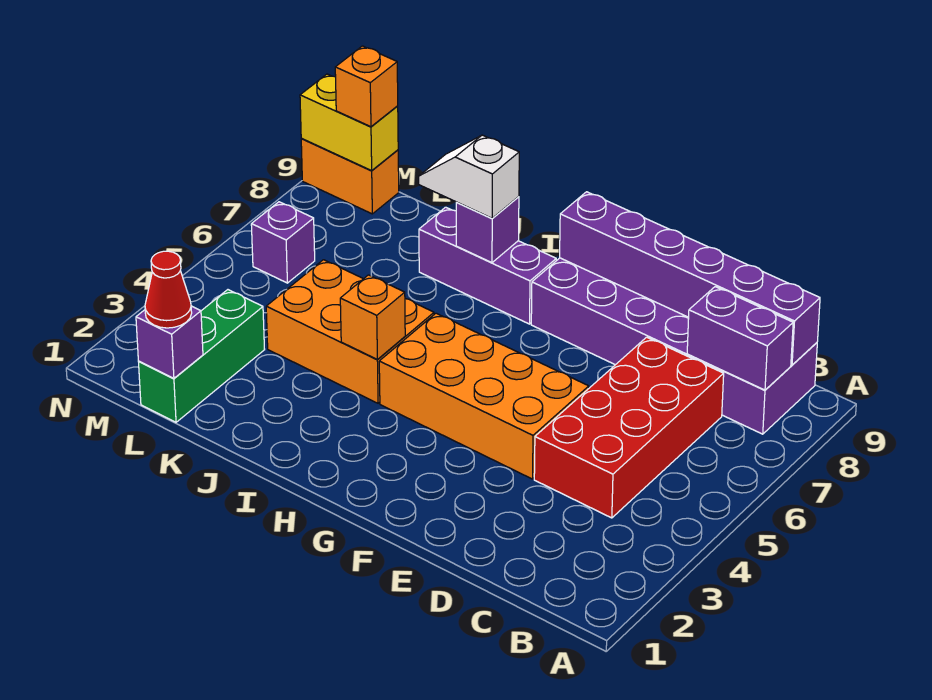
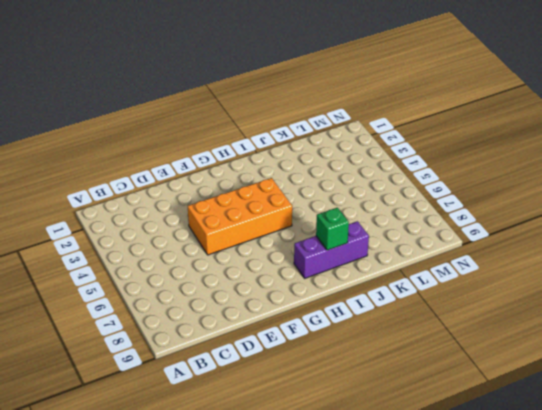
green 1x1 brick [316,208,349,250] -> purple 1x1 brick [456,197,519,263]
none -> purple 2x6 brick [531,258,817,434]
none -> red 2x4 brick [534,337,724,518]
none -> orange 2x3 brick [266,260,434,403]

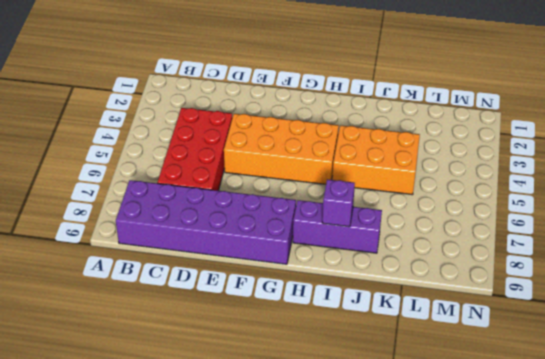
none -> green 1x3 brick [139,290,265,422]
none -> purple 1x1 brick [251,202,315,283]
none -> orange 1x2 brick [301,138,399,214]

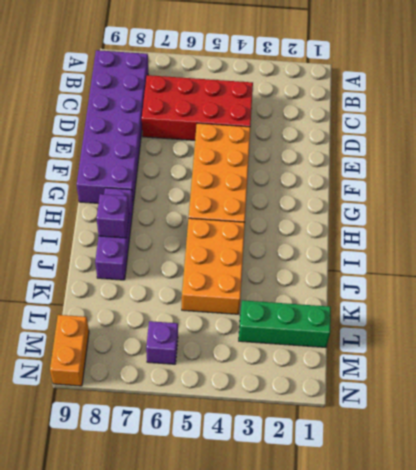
none -> purple 1x2 brick [687,287,793,390]
none -> purple 1x6 brick [560,192,820,365]
none -> orange 1x1 brick [340,275,405,360]

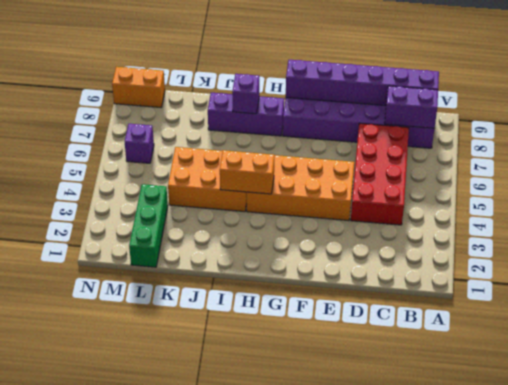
orange 1x2 brick [220,150,274,194] -> orange 1x1 brick [340,275,405,360]
none -> purple 1x1 brick [136,306,203,378]
none -> yellow 1x2 brick [300,74,398,171]
none -> white 1x2 slope [419,135,519,218]

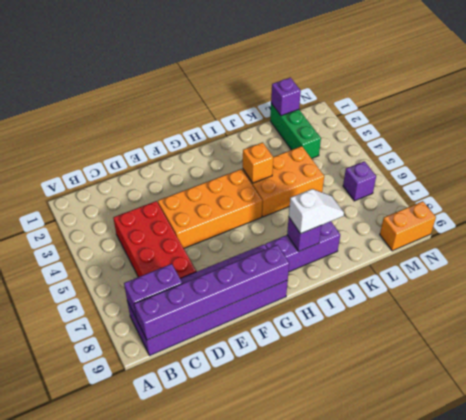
none -> yellow 1x2 brick [300,74,398,171]
none -> red 1x1 cone [145,251,192,328]
none -> orange 1x1 brick [335,46,398,127]

